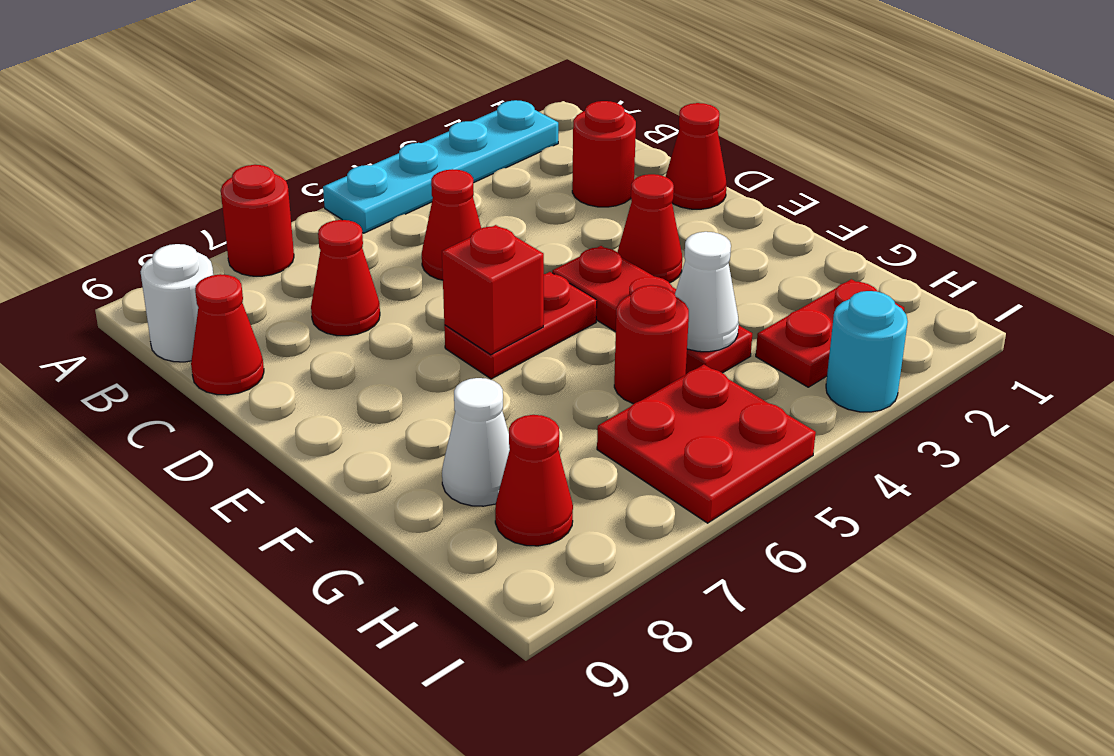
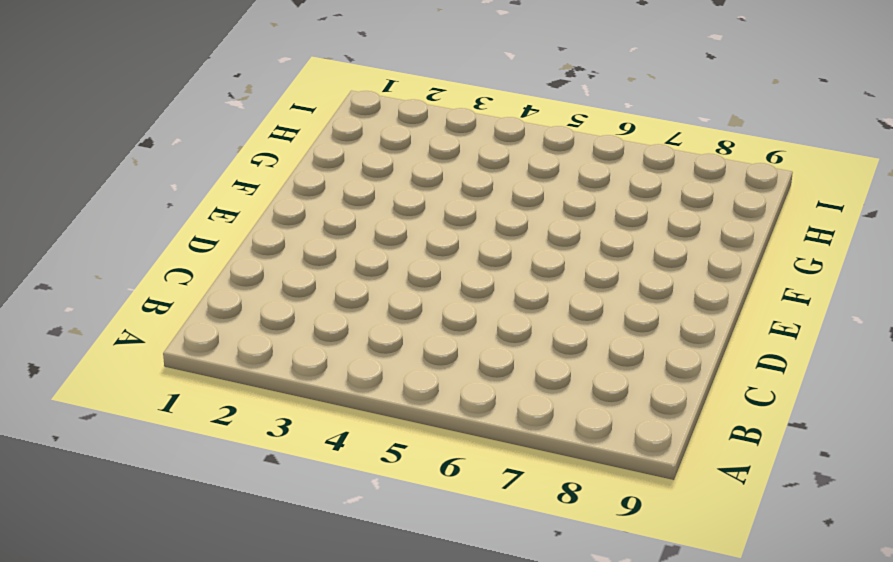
none -> cyan 1x4 plate [323,100,558,233]
none -> red 1x1 round brick [221,165,294,276]
none -> white 1x1 round brick [140,244,213,362]

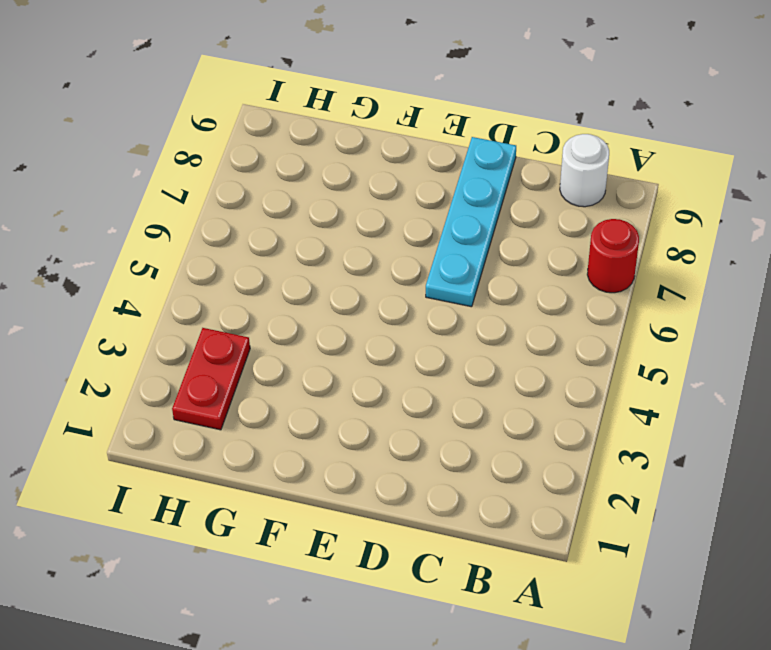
cyan 1x4 plate [426,137,516,307] -> cyan 1x4 plate moved to [323,100,558,233]
none -> red 1x1 round brick [572,101,636,207]
none -> red 1x1 cone [422,169,481,280]
none -> red 1x1 cone [311,220,380,336]

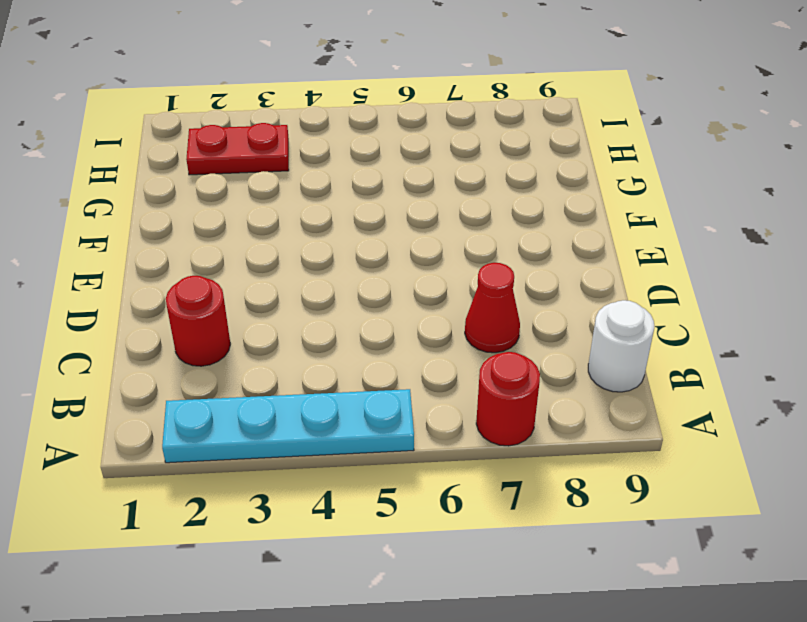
none -> red 1x1 cone [422,169,481,280]
none -> red 1x1 cone [191,274,264,395]
none -> red 1x1 cone [666,103,727,209]

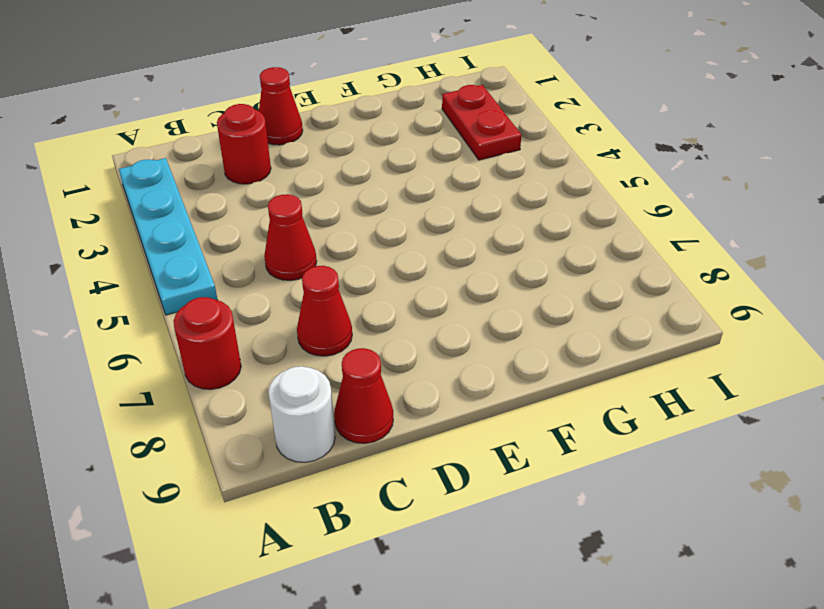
none -> red 1x1 cone [618,174,682,283]
none -> red 1x3 plate [552,246,752,374]
none -> red 1x2 plate [444,272,597,379]

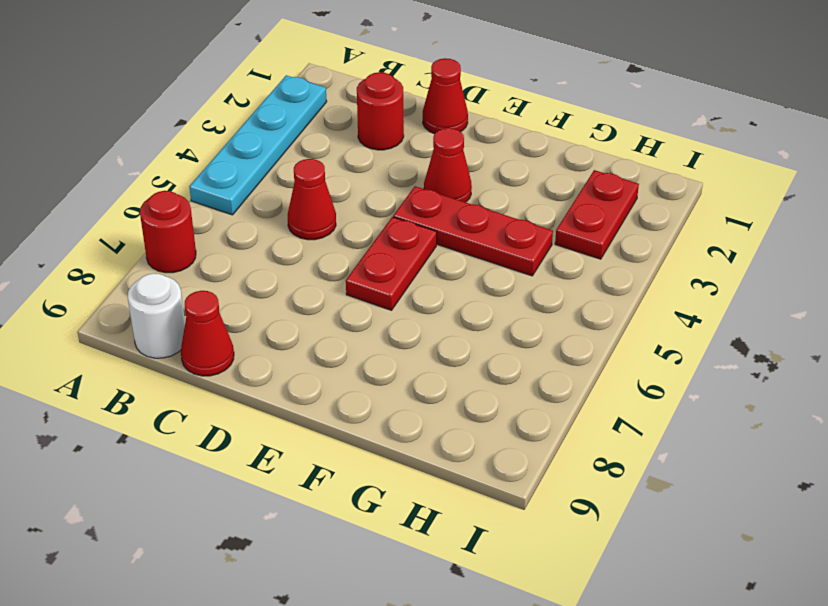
none -> red 1x1 cone [311,220,380,336]
none -> red 1x1 round brick [614,285,689,404]
none -> white 1x1 cone [442,378,510,506]

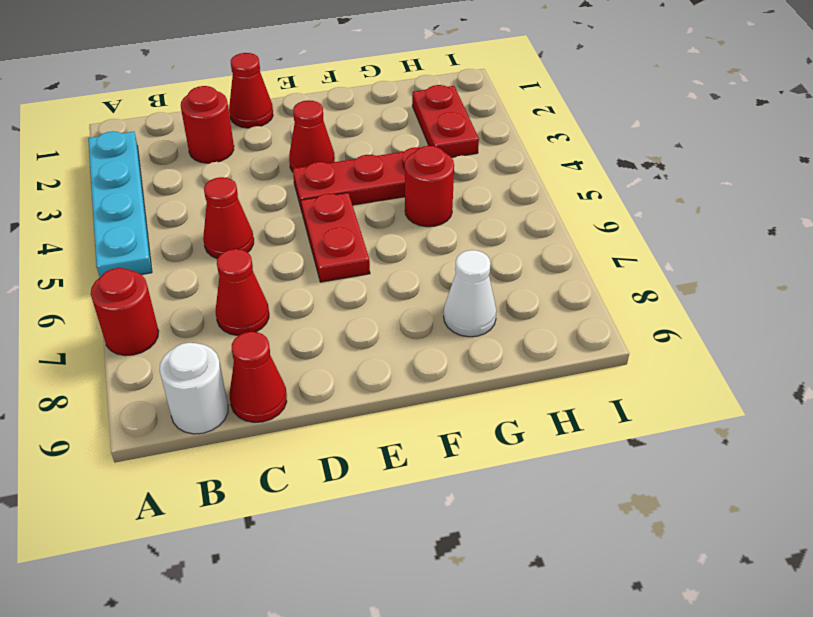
none -> red 2x2 plate [597,365,816,523]
none -> red 1x1 cone [495,415,573,546]
none -> cyan 1x1 round brick [826,291,908,412]

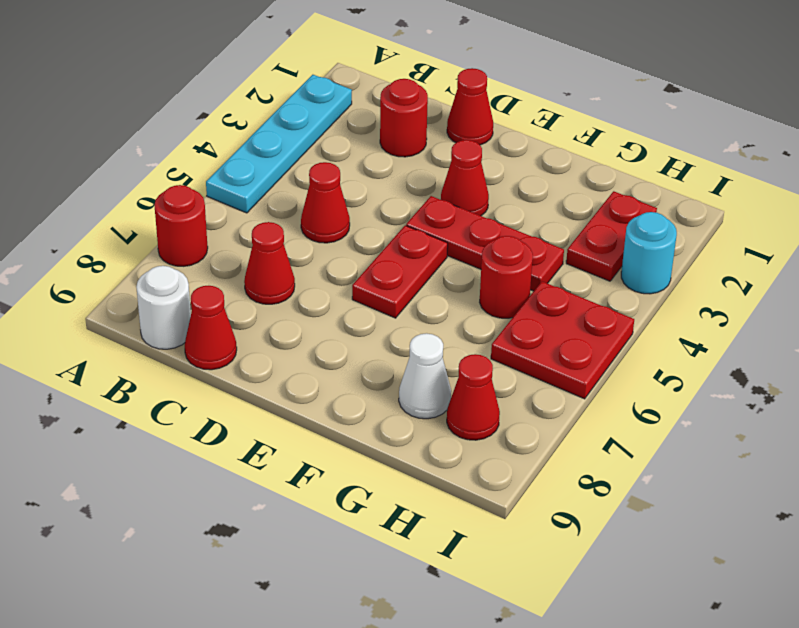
none -> red 1x1 brick [442,225,544,355]
none -> white 1x1 cone [675,232,739,352]

